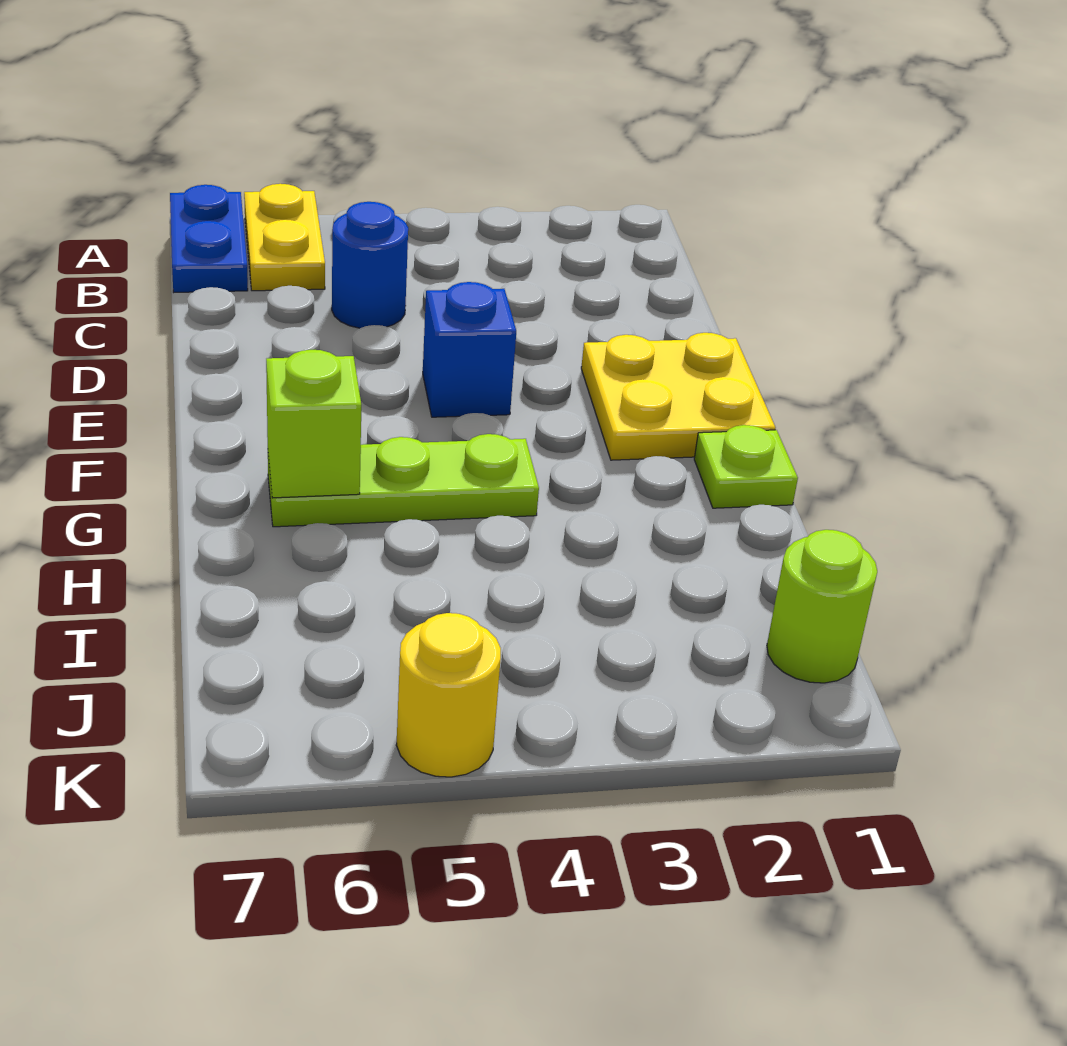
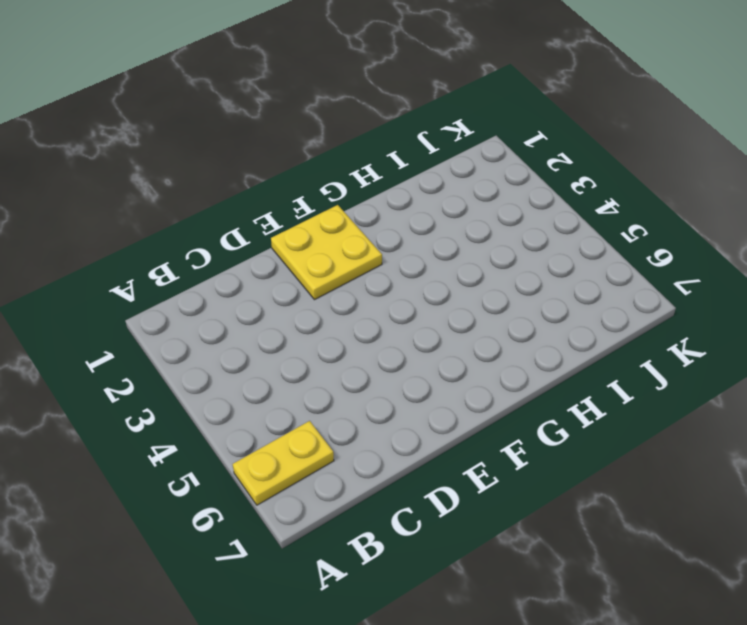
none -> blue 1x2 plate [170,185,248,292]
none -> blue 1x1 round brick [332,202,408,328]

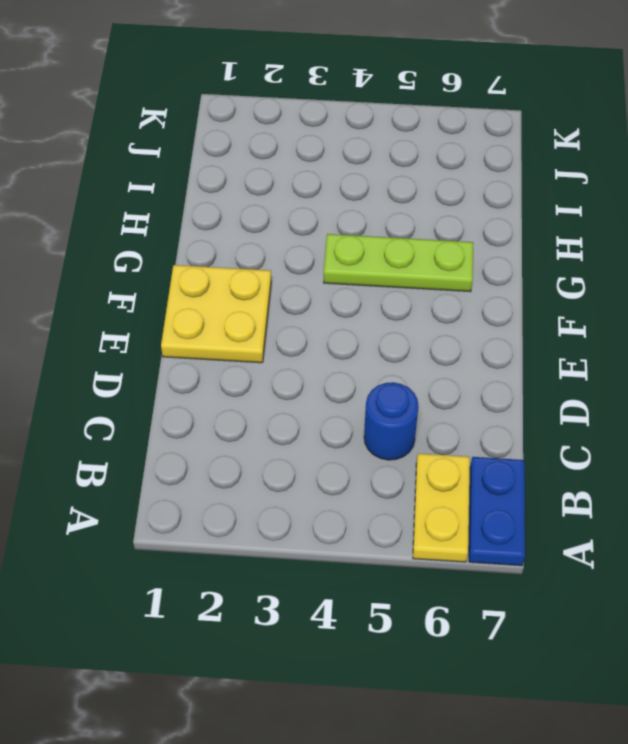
none -> blue 1x1 brick [423,282,516,417]
none -> lime 1x1 plate [694,425,798,508]

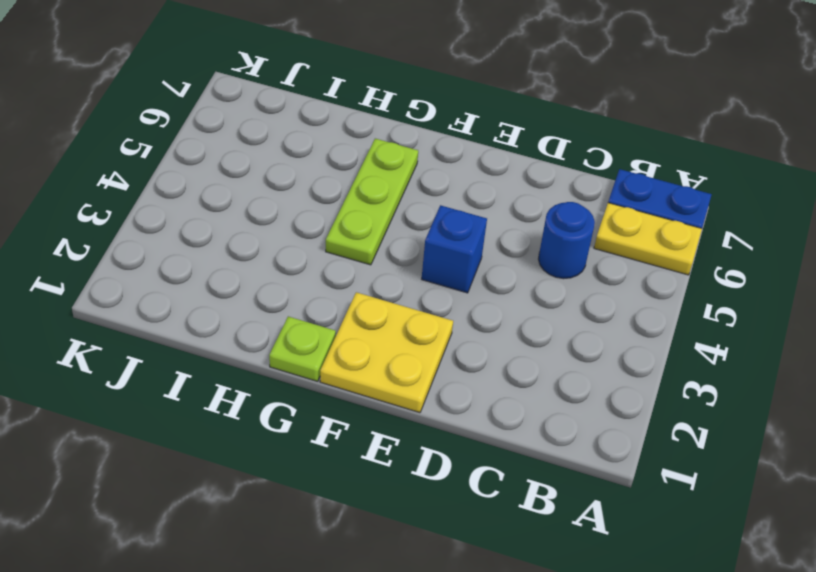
none -> lime 1x1 round brick [767,530,877,683]
none -> yellow 1x1 round brick [397,613,501,777]

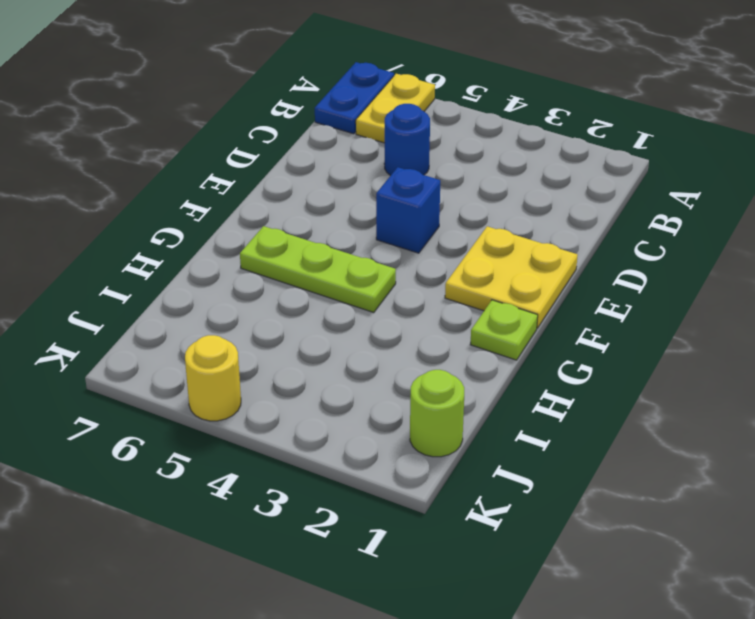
none -> lime 1x1 brick [266,350,361,498]

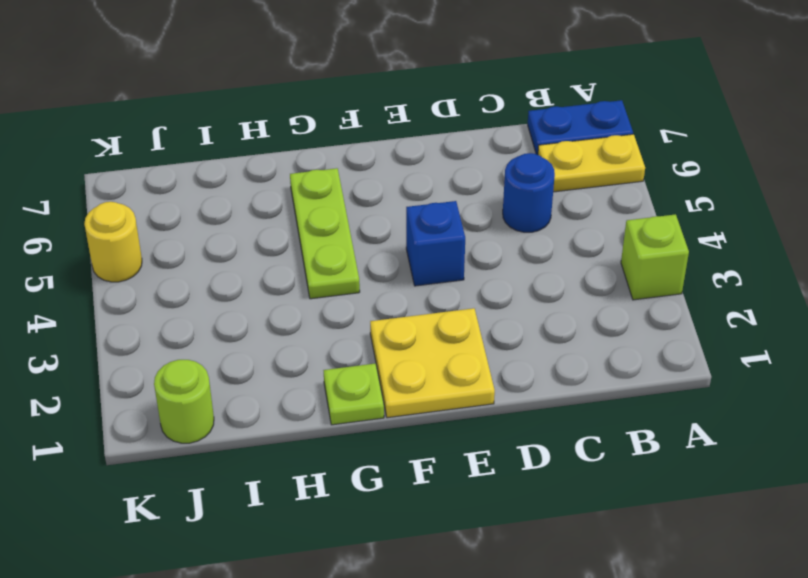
lime 1x1 brick [621,214,689,300] -> lime 1x1 brick moved to [266,350,361,498]

